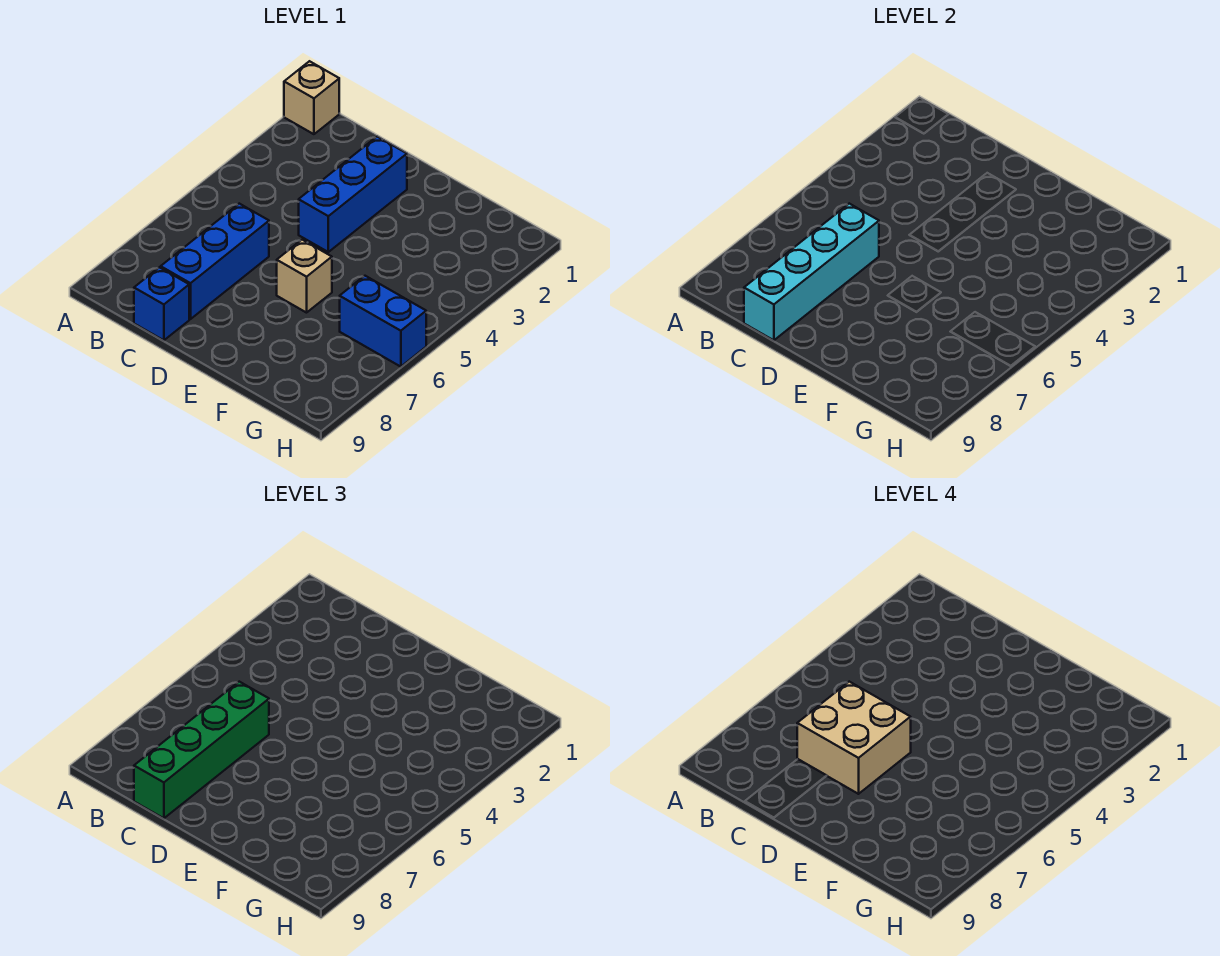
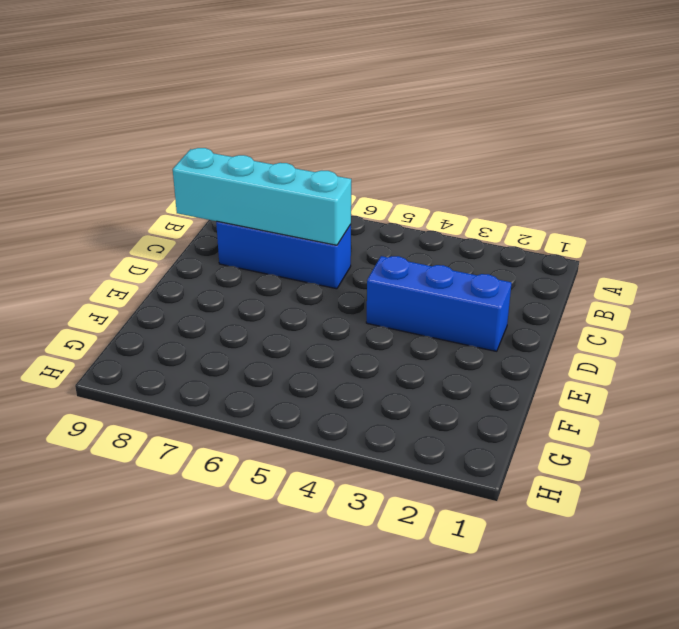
none -> tan 1x1 brick [284,61,339,134]
none -> blue 1x1 brick [134,267,189,340]

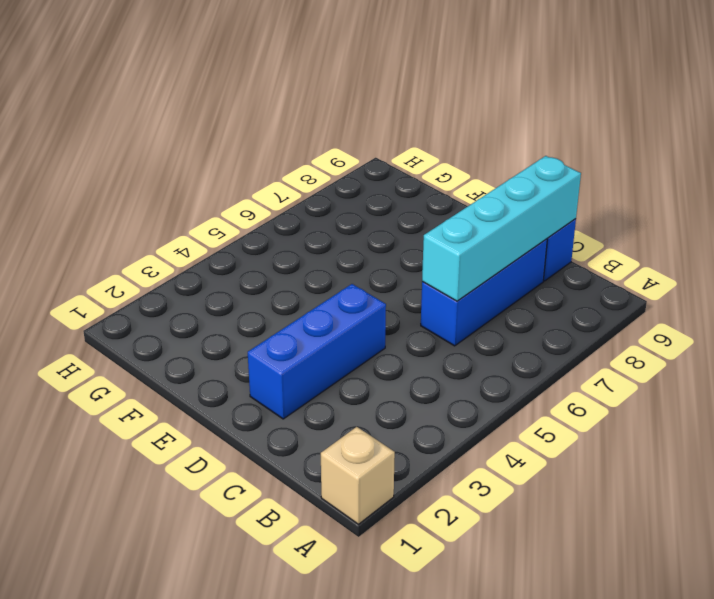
none -> tan 1x1 brick [277,240,332,313]
none -> blue 1x2 brick [340,276,426,367]

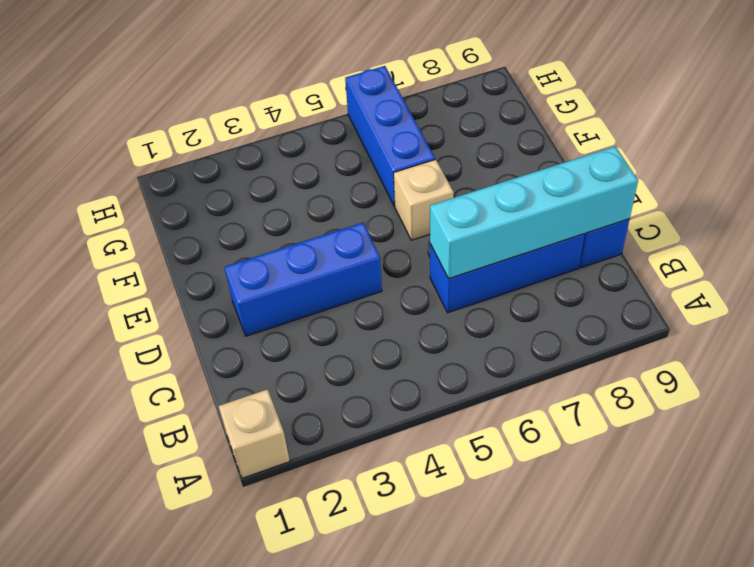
blue 1x3 brick [345,66,435,206] -> blue 1x2 brick [340,276,426,367]
none -> green 1x4 brick [134,682,269,818]
none -> tan 2x2 brick [797,682,911,794]

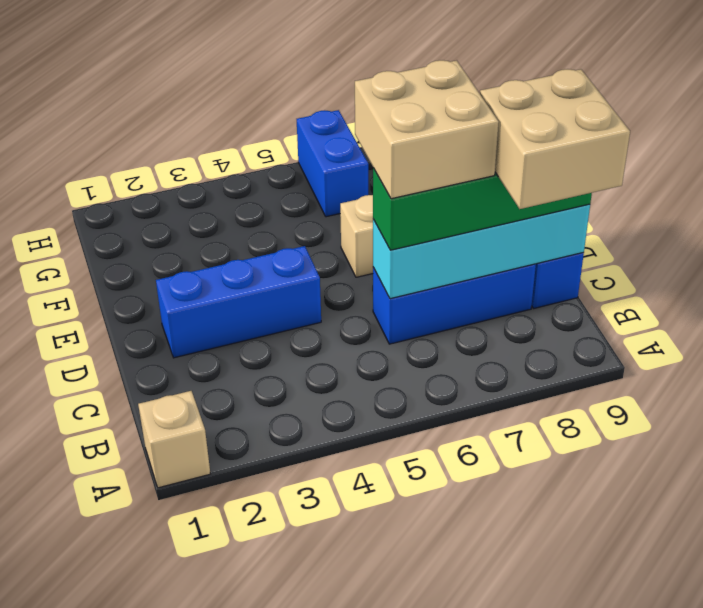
tan 2x2 brick [480,69,630,209] -> none

